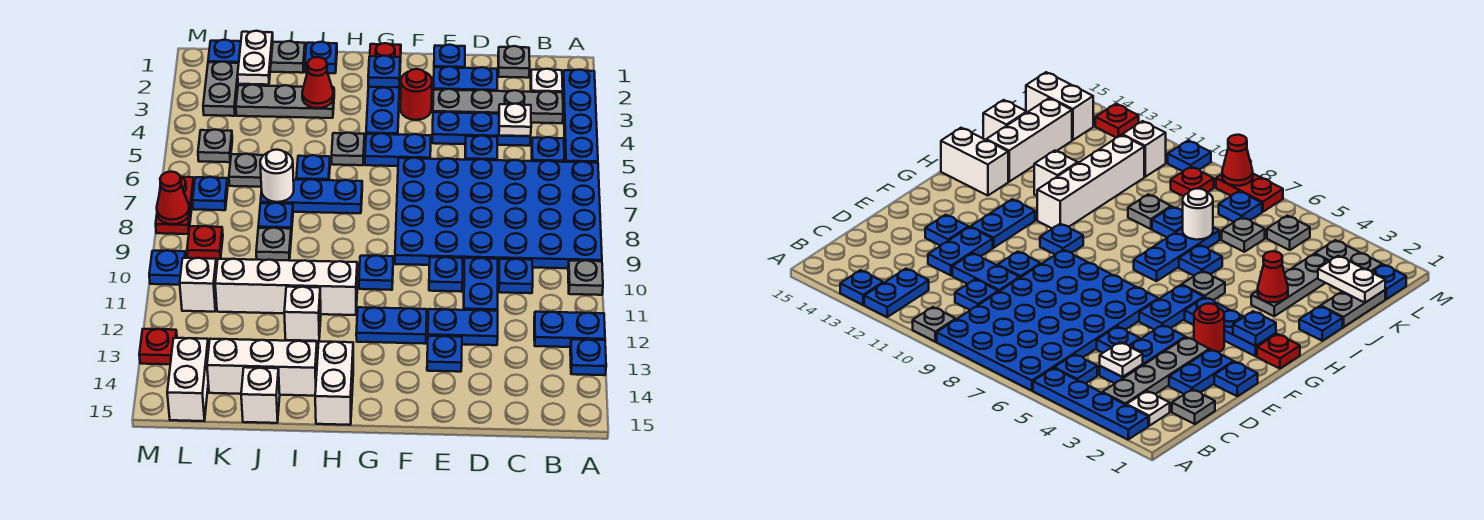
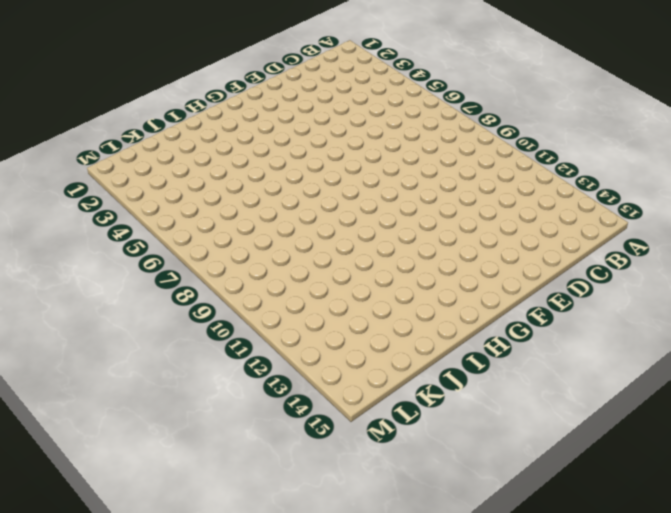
none -> blue 1x4 plate [563,69,598,163]
none -> blue 4x6 plate [395,158,602,268]
none -> grey 1x1 plate [568,260,603,295]
none -> blue 1x2 plate [534,312,605,347]

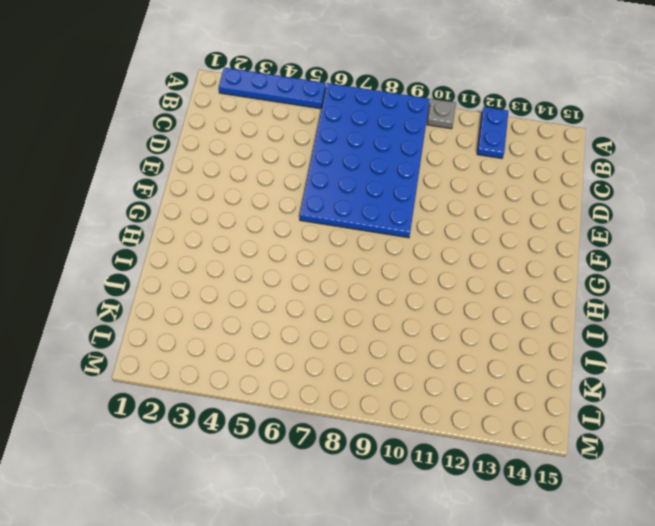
none -> blue 1x1 plate [570,339,606,375]
none -> white 1x1 plate [531,69,563,93]
none -> grey 1x4 plate [433,89,563,123]
none -> blue 1x1 plate [532,137,564,162]

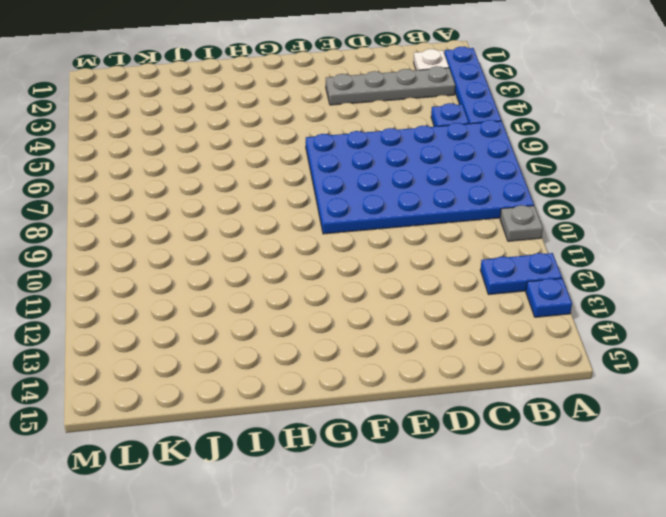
none -> grey 1x1 plate [498,46,530,78]
none -> blue 1x3 plate [432,112,531,146]
none -> blue 1x1 plate [499,259,533,293]
none -> blue 1x2 plate [434,67,497,91]

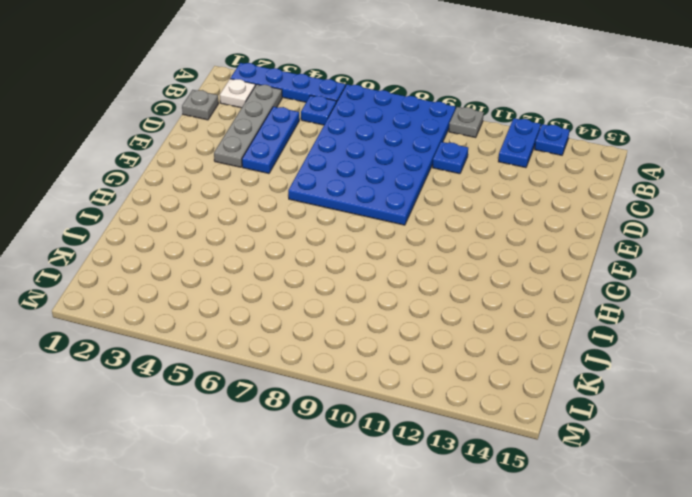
none -> blue 1x2 plate [434,67,497,91]
none -> blue 1x1 plate [465,136,497,160]
none -> blue 1x2 plate [464,258,498,311]
none -> blue 1x2 plate [428,309,498,345]

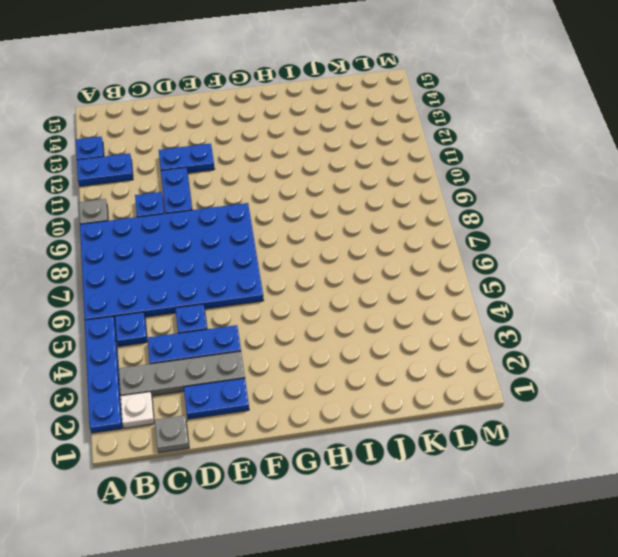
none -> blue 1x1 plate [434,45,465,68]
none -> blue 1x1 plate [429,257,463,292]
none -> blue 1x1 plate [427,336,462,372]
none -> red 1x1 round brick [400,69,432,120]

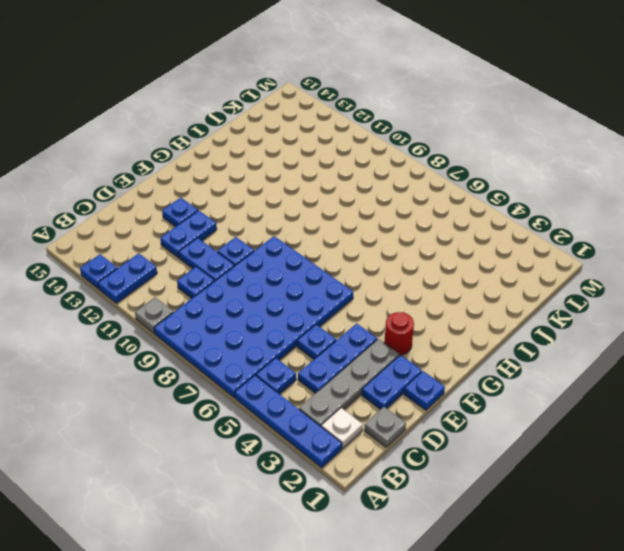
none -> blue 1x2 plate [365,133,431,166]
none -> blue 1x2 plate [356,307,427,344]
none -> red 1x1 plate [370,43,401,63]
none -> blue 1x3 plate [366,85,400,135]

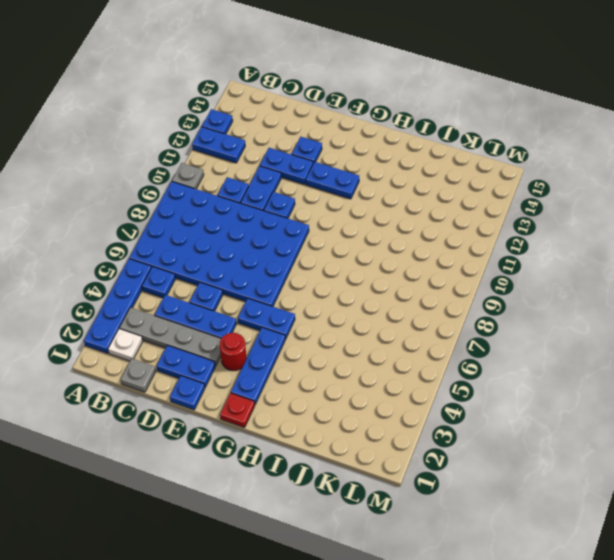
none -> blue 1x1 plate [359,255,393,290]
none -> grey 1x1 plate [332,133,365,165]
none -> blue 1x3 plate [261,179,362,213]
none -> white 1x4 brick [215,259,357,315]

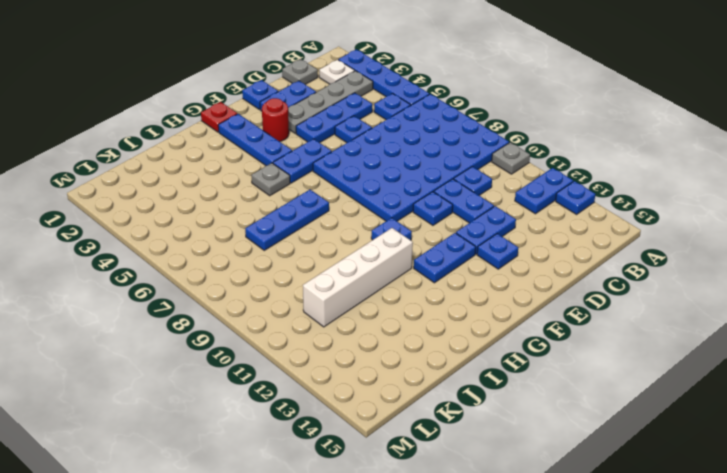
none -> white 1x2 brick [315,342,353,425]
none -> blue 1x1 plate [305,42,337,73]
none -> grey 1x3 plate [236,84,334,118]
none -> blue 1x1 plate [296,155,330,180]

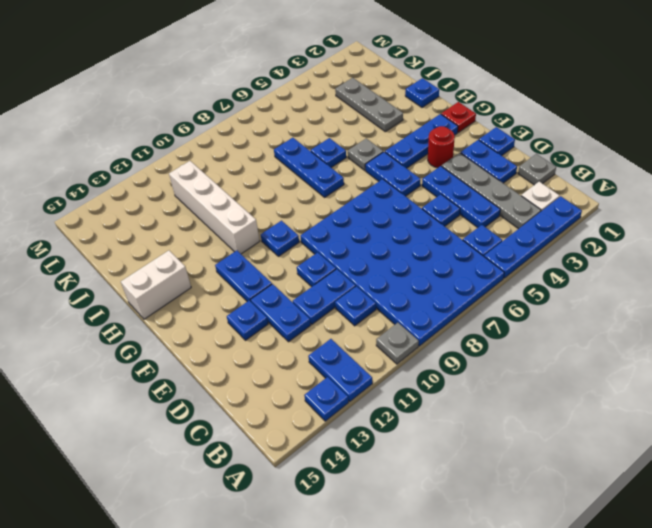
none -> white 1x1 brick [284,287,321,341]
none -> white 1x3 brick [207,339,317,396]
none -> grey 1x2 plate [270,41,305,73]
none -> blue 1x1 plate [258,203,293,235]

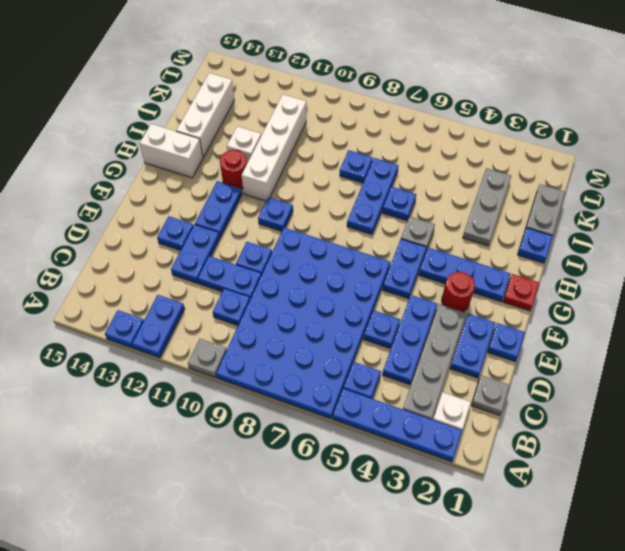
red 1x1 round brick [220,150,247,189] -> none
none -> grey 1x1 plate [256,228,291,261]
none -> white 1x1 brick [241,367,280,423]
none -> grey 1x1 plate [229,154,263,187]
none -> blue 1x1 plate [208,40,241,63]

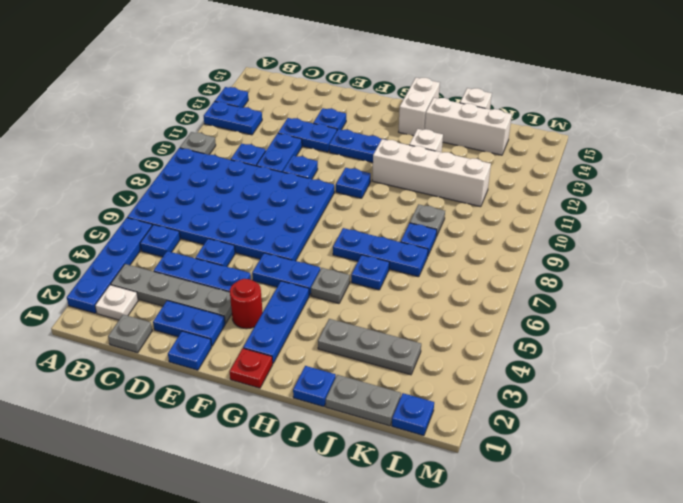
none -> grey 1x1 plate [229,154,263,187]
none -> grey 1x2 plate [203,62,239,116]
none -> grey 1x1 plate [198,130,232,162]
none -> blue 1x1 plate [193,177,228,210]

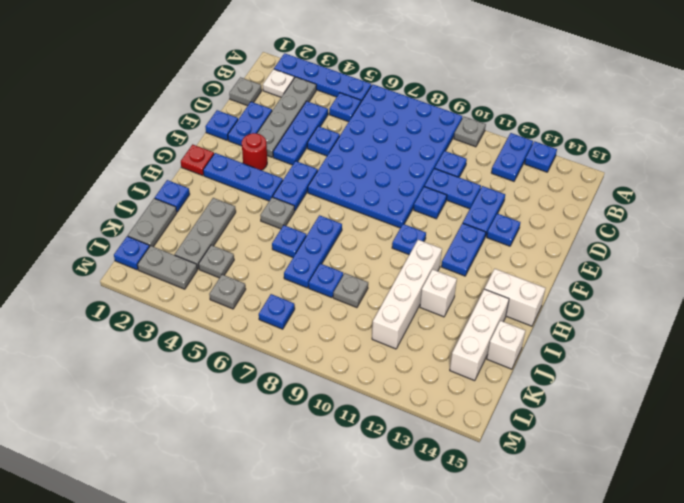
grey 1x1 plate [199,245,234,278] -> grey 1x1 plate moved to [229,154,263,187]
none -> red 1x1 plate [187,226,223,260]
none -> white 1x1 brick [180,258,217,312]
none -> white 1x2 brick [167,338,209,421]
none -> red 1x2 plate [156,177,194,234]

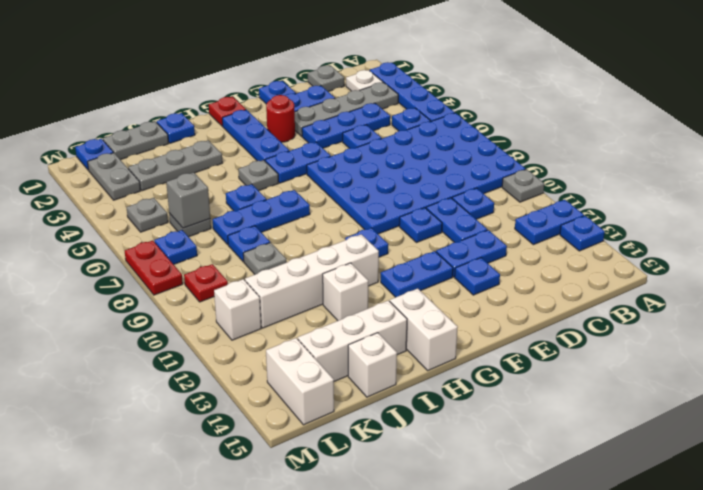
grey 1x1 brick [166,172,210,228] -> none
none -> blue 1x1 plate [149,250,186,285]
none -> red 1x1 plate [139,329,177,364]
none -> white 1x1 plate [499,104,531,136]
none -> blue 1x1 plate [368,56,400,87]

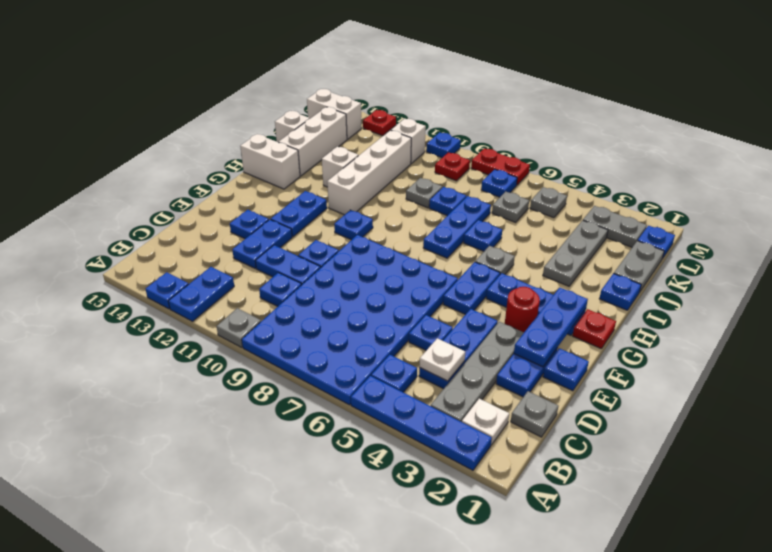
blue 1x3 plate [514,288,588,367] -> blue 1x1 plate [368,56,400,87]
none -> red 1x1 cone [302,57,333,108]
none -> white 1x1 round brick [260,150,294,202]
none -> white 1x2 plate [238,31,273,85]
none -> red 1x1 cone [157,172,189,224]

